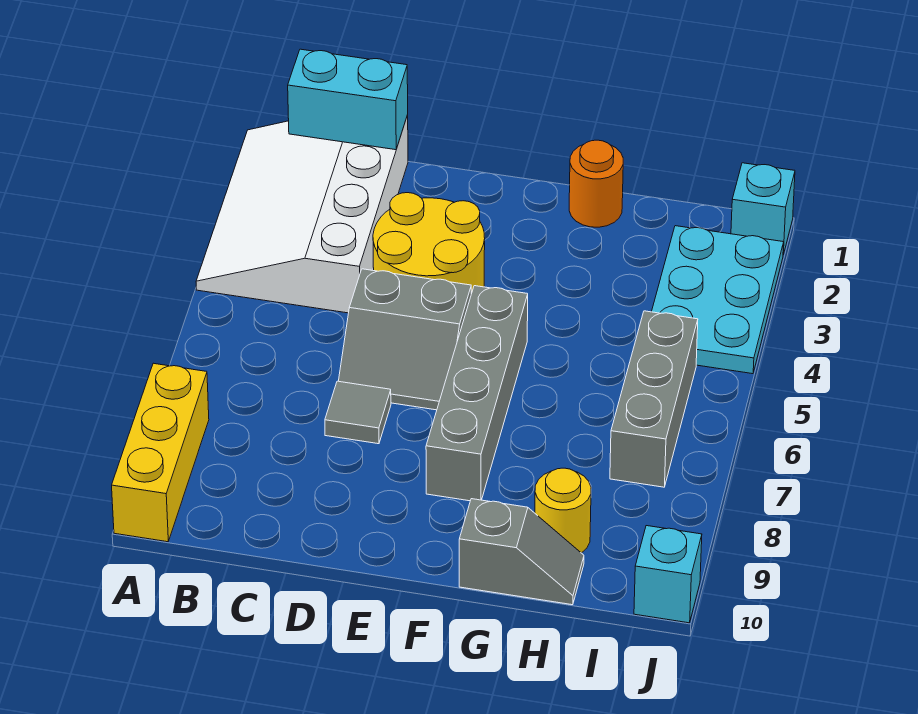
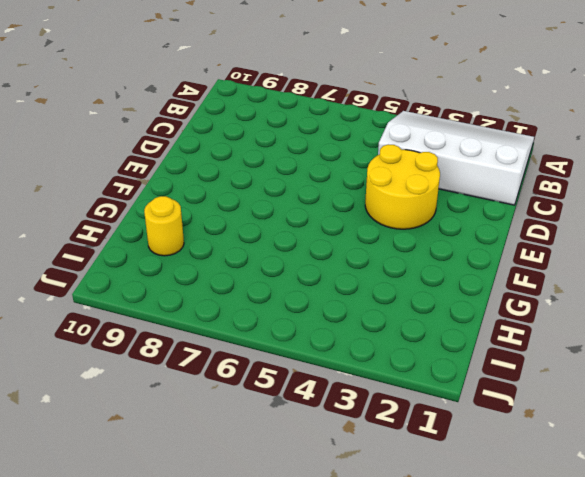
none -> yellow 1x3 brick [112,363,209,542]
none -> grey 2x2 slope [339,269,471,410]
none -> grey 1x1 tile [325,381,391,444]

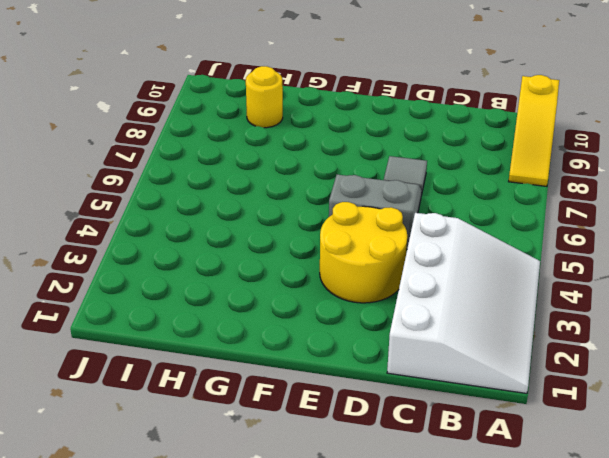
yellow 1x3 slope [509,75,559,186] -> yellow 1x3 brick [112,363,209,542]
none -> grey 1x4 brick [426,286,528,501]
none -> orange 1x1 round brick [569,140,623,227]
none -> grey 1x2 slope [459,499,584,605]

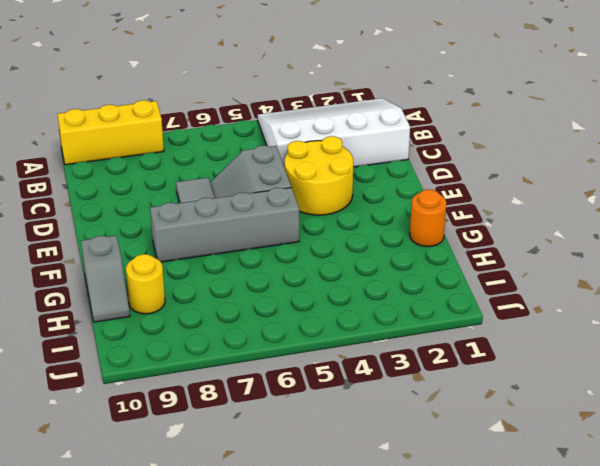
none -> cyan 2x3 plate [652,226,784,374]
none -> grey 1x3 brick [610,311,698,487]
none -> cyan 1x1 brick [731,163,795,255]

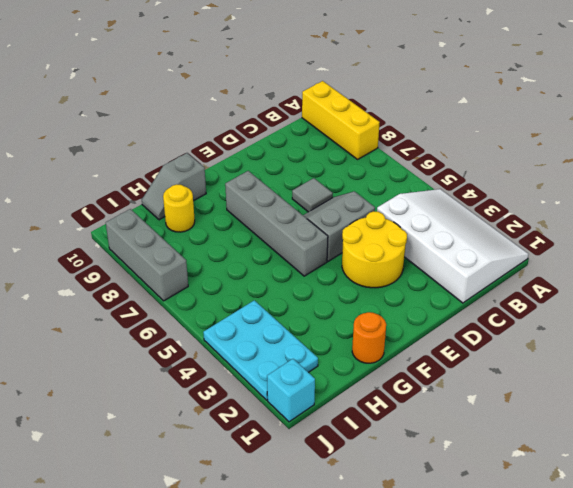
grey 1x3 brick [106,209,188,301] -> grey 1x3 brick moved to [610,311,698,487]
none -> cyan 1x1 brick [634,526,702,623]
none -> cyan 1x2 brick [288,49,408,150]

